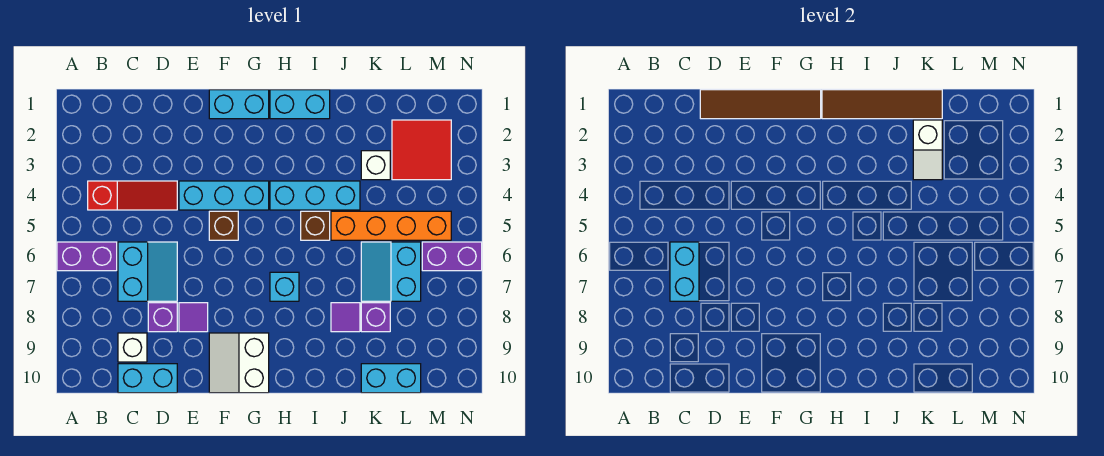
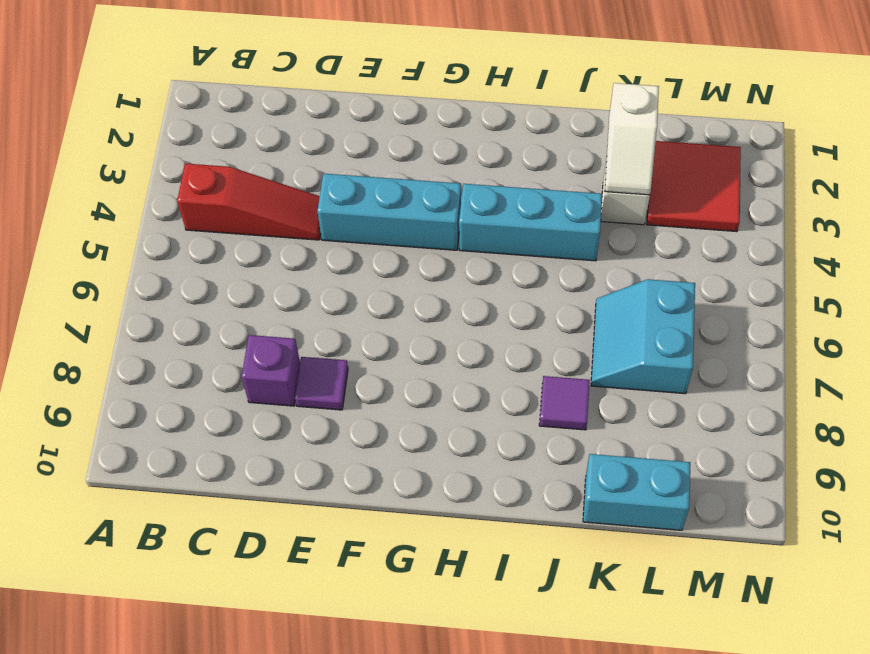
none -> purple 1x2 brick [57,242,117,271]
none -> cyan 2x2 slope [118,242,177,301]
none -> white 1x1 brick [118,333,147,362]

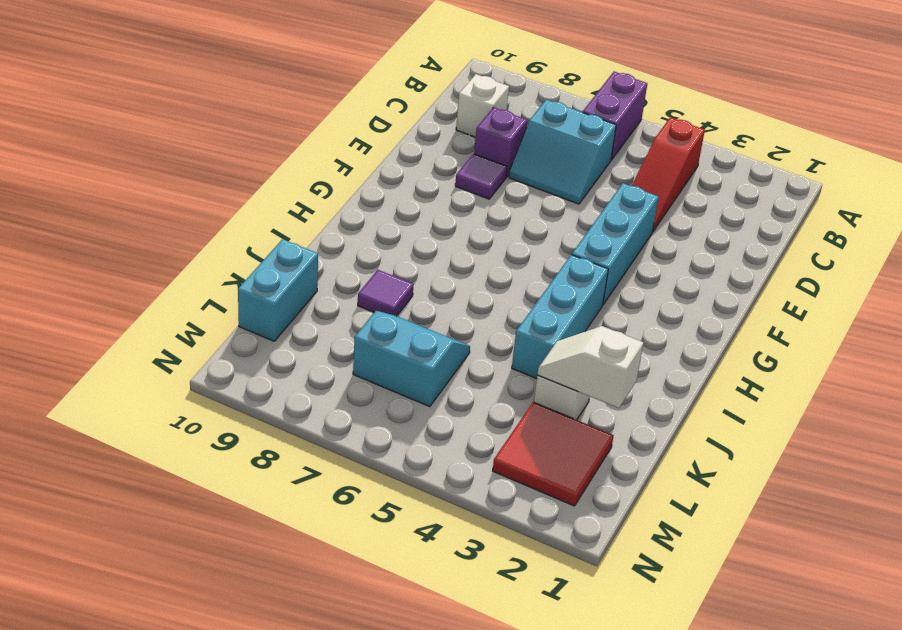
none -> cyan 1x2 brick [118,364,177,393]
none -> cyan 1x2 brick [209,90,269,119]
none -> brown 1x1 brick [209,211,238,240]

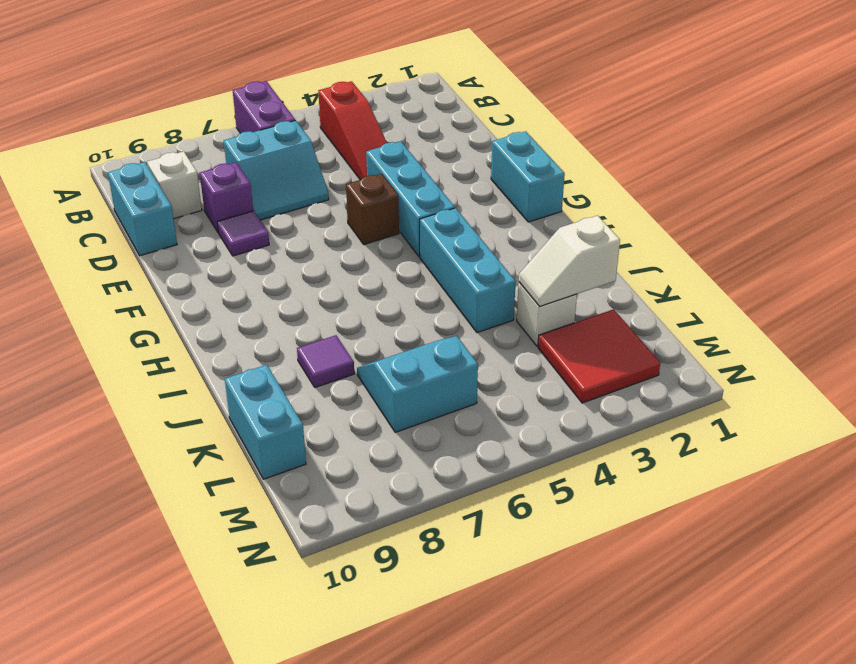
none -> white 2x2 slope [209,333,269,393]
none -> cyan 1x2 brick [270,90,330,119]
none -> cyan 1x1 brick [270,272,299,301]

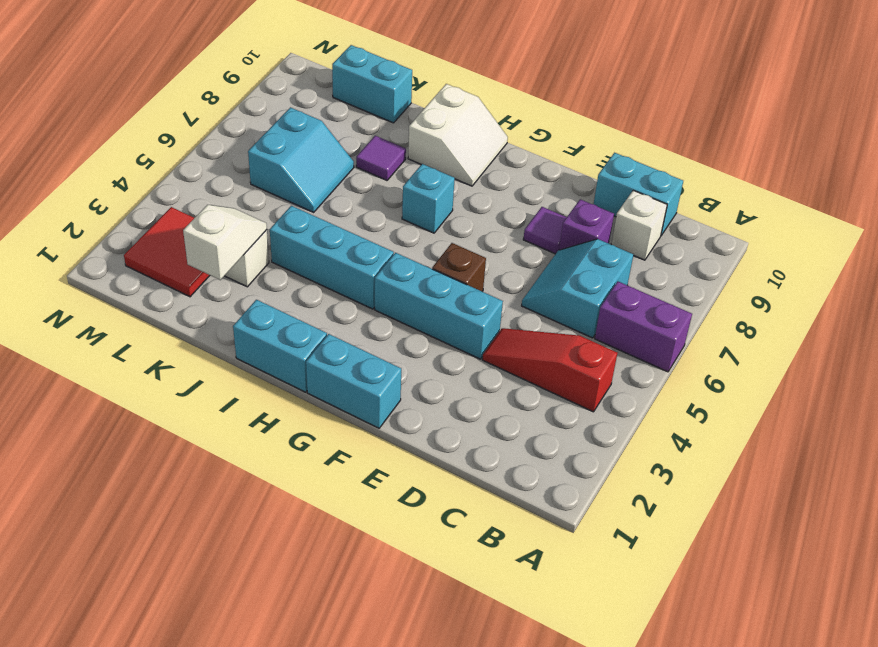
white 2x2 slope [408,84,508,186] -> white 2x2 slope moved to [209,333,269,393]
none -> brown 1x1 brick [301,211,330,240]
none -> orange 1x4 brick [331,211,451,240]
none -> purple 1x1 brick [361,303,390,332]

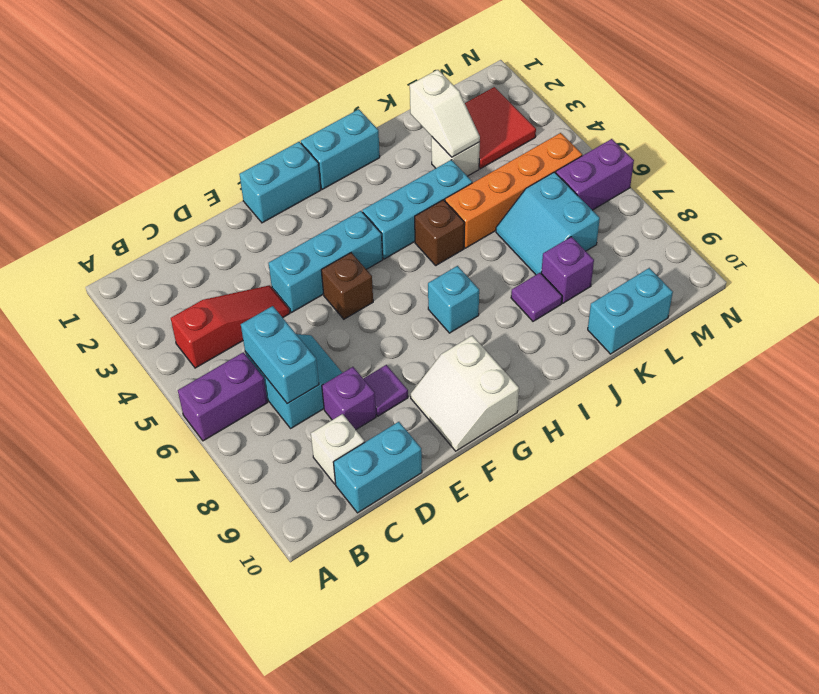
none -> brown 1x4 tile [700,90,821,119]
none -> brown 1x4 tile [822,90,942,119]

